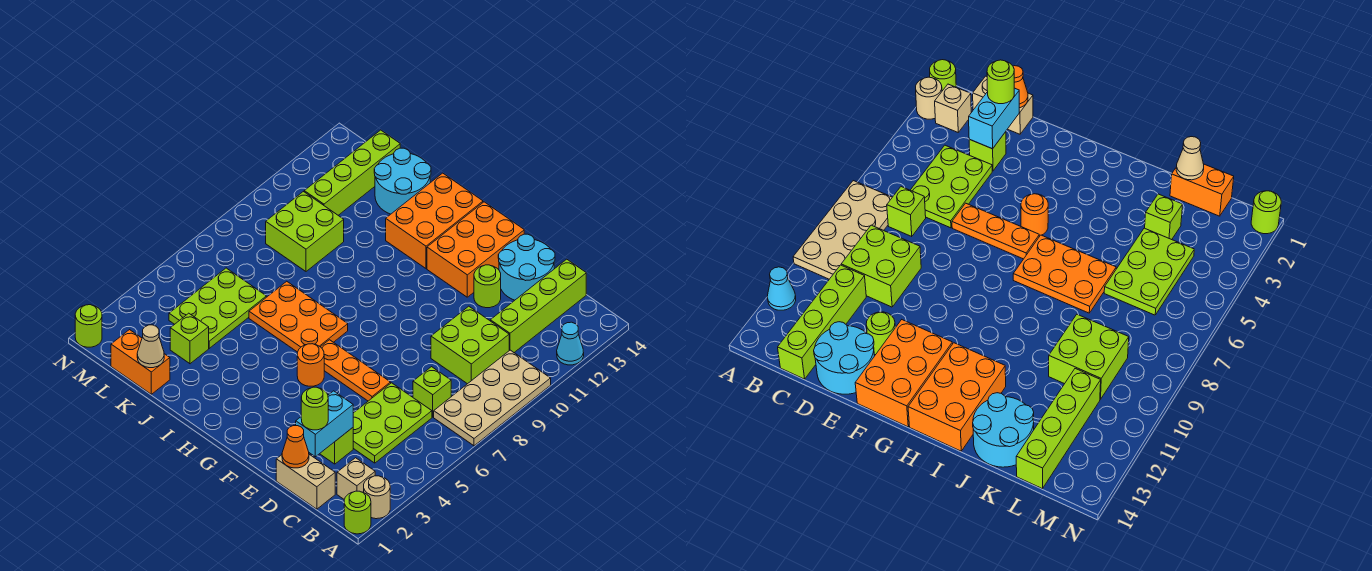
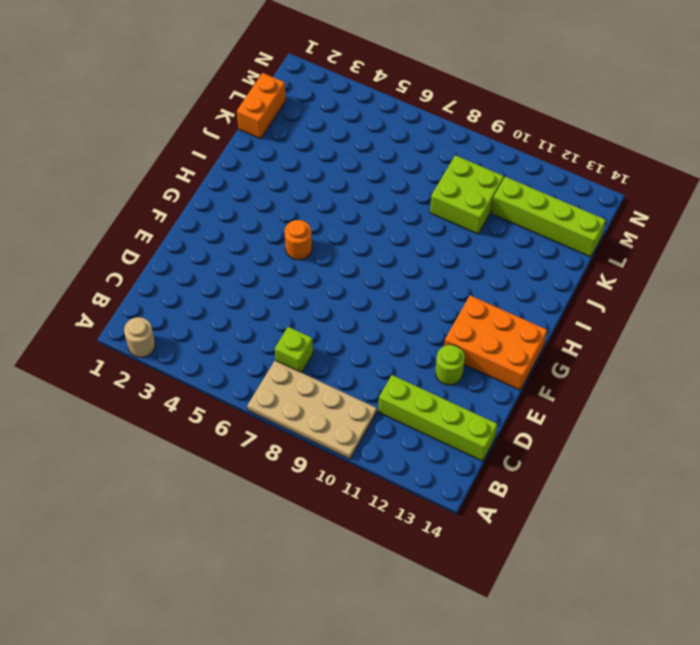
none -> lime 1x1 round brick [344,491,371,534]
none -> cyan 1x1 cone [557,322,584,365]
none -> tan 1x1 brick [337,458,375,499]

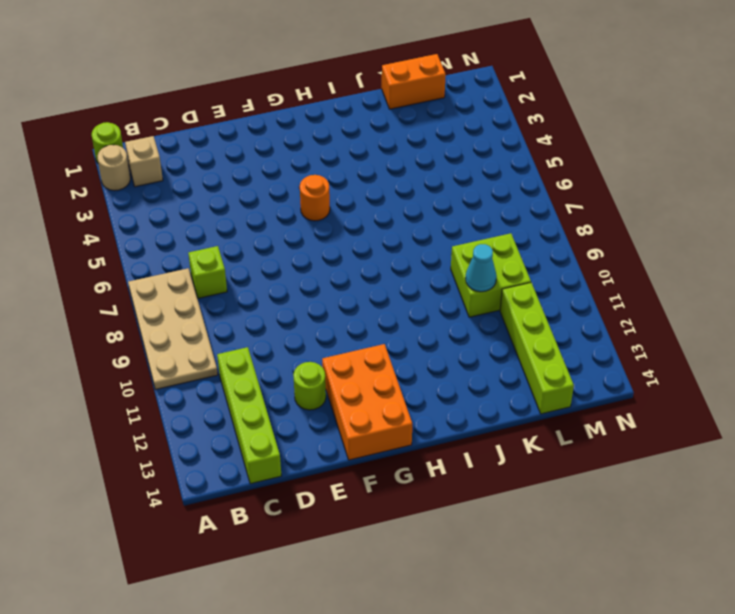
cyan 1x1 cone [465,244,497,292] -> cyan 1x1 cone moved to [557,322,584,365]
none -> tan 1x2 brick [276,454,335,509]
none -> lime 2x3 plate [353,383,432,463]
none -> lime 2x2 brick [431,306,509,384]

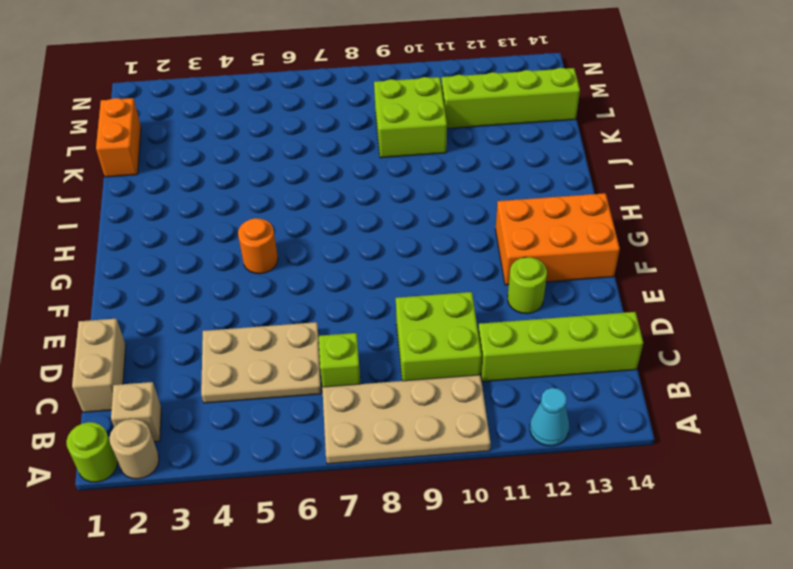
tan 2x3 plate [201,322,321,403] -> lime 2x3 plate [353,383,432,463]
none -> lime 1x1 brick [320,428,353,464]
none -> cyan 2x2 round brick [498,234,555,300]
none -> orange 1x3 plate [321,340,391,401]

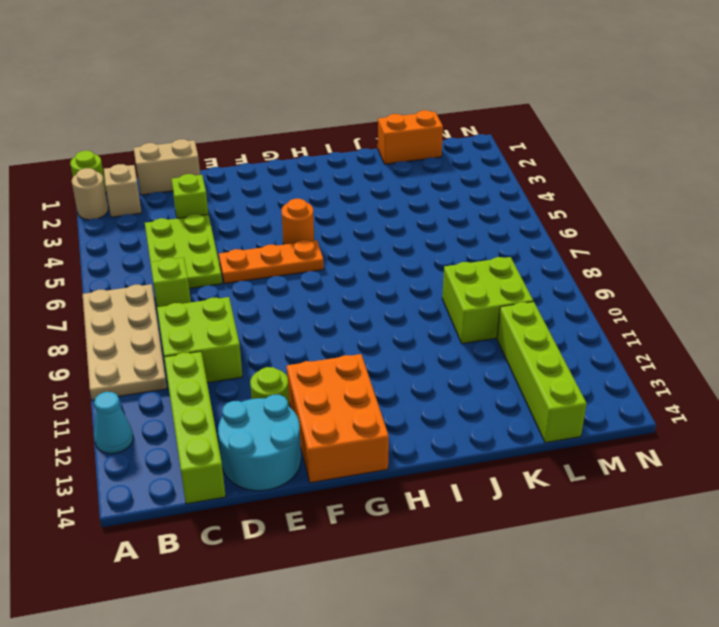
none -> orange 2x3 plate [249,281,348,352]
none -> orange 2x3 brick [386,173,483,268]
none -> cyan 2x2 round brick [374,148,431,214]

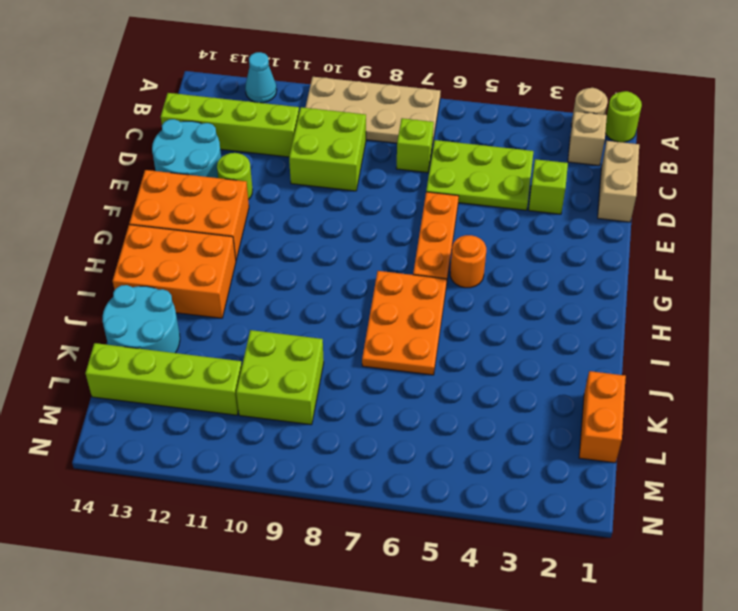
none -> lime 1x1 brick [170,313,209,364]
none -> lime 2x3 plate [169,268,266,348]
none -> lime 1x1 round brick [75,305,102,347]

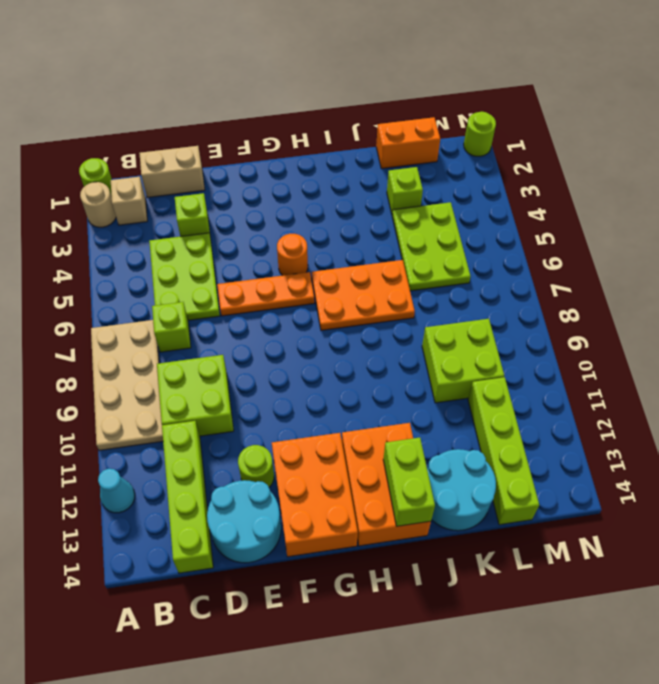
lime 1x2 brick [383,438,435,526] -> none
none -> orange 1x1 cone [282,426,309,468]
none -> cyan 1x2 brick [296,391,353,457]
none -> tan 1x1 cone [137,325,164,368]

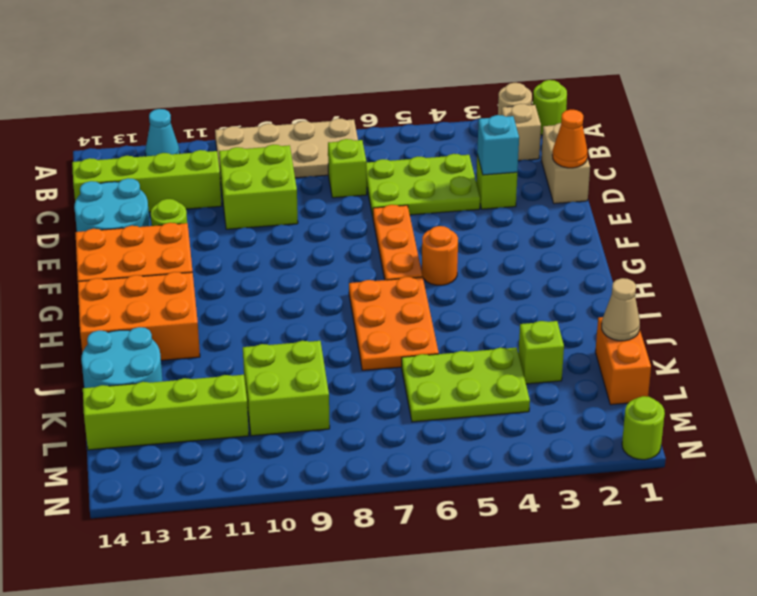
cyan 1x1 brick [477,115,519,175] -> cyan 1x2 brick [296,391,353,457]
none -> lime 1x1 round brick [301,387,328,430]

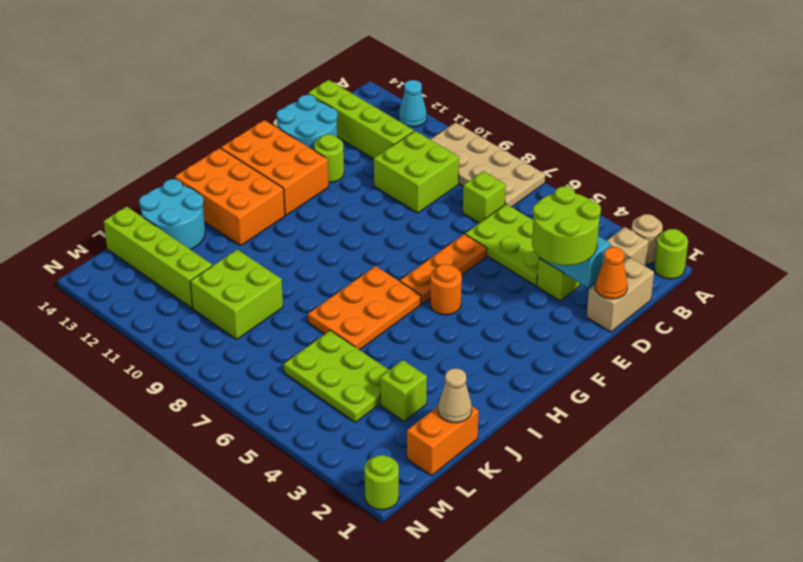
lime 2x2 round brick [532,186,601,266] -> lime 1x1 round brick [301,387,328,430]

